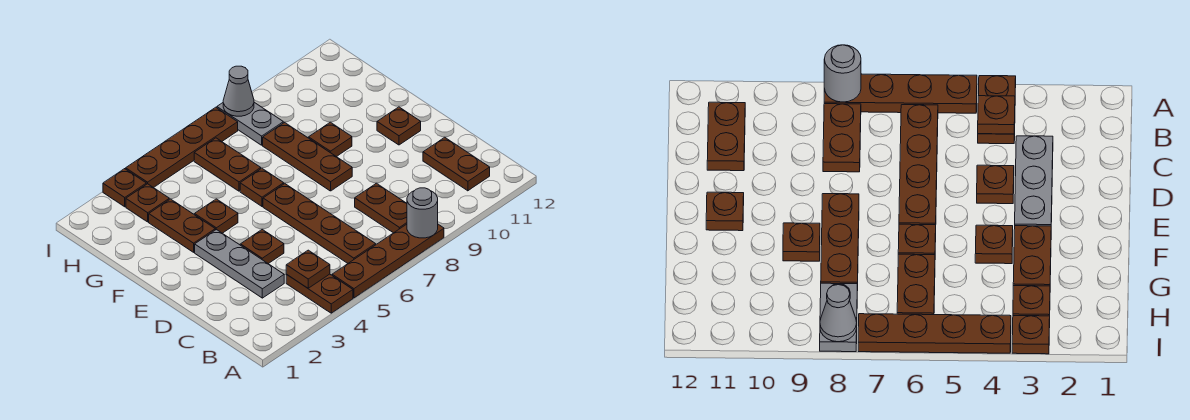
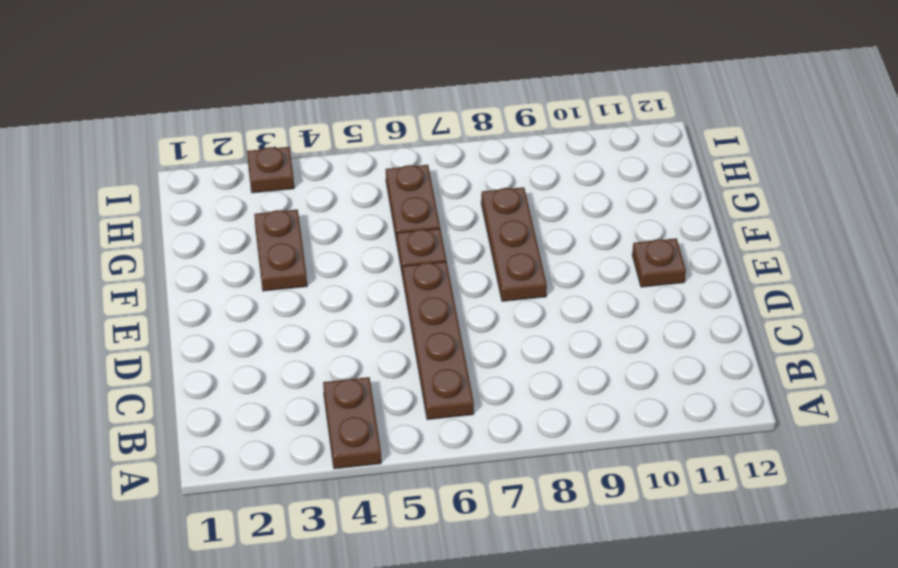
none -> brown 1x4 plate [332,224,444,298]
none -> brown 1x2 plate [355,183,407,233]
none -> brown 1x2 plate [423,137,490,191]

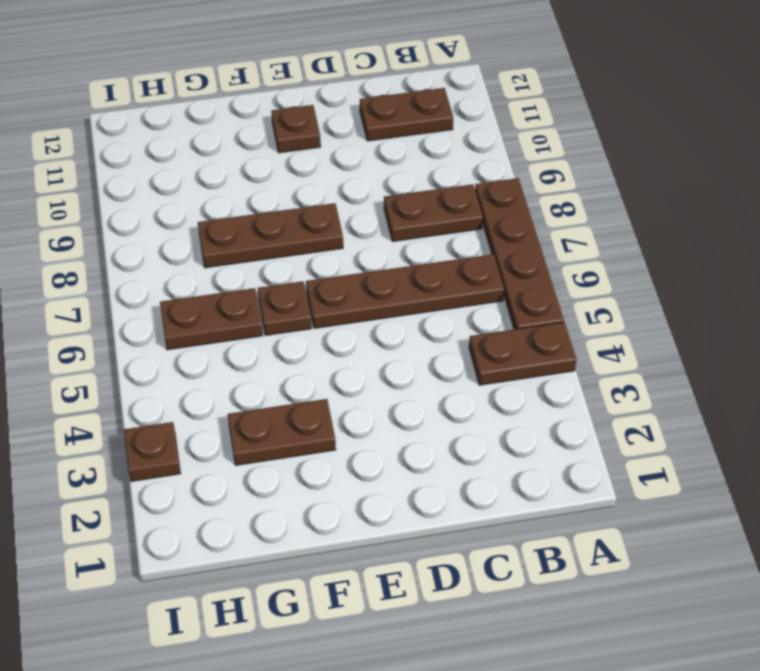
none -> grey 1x3 plate [195,229,284,298]
none -> brown 1x1 plate [240,230,284,264]
none -> brown 1x1 plate [195,199,238,233]

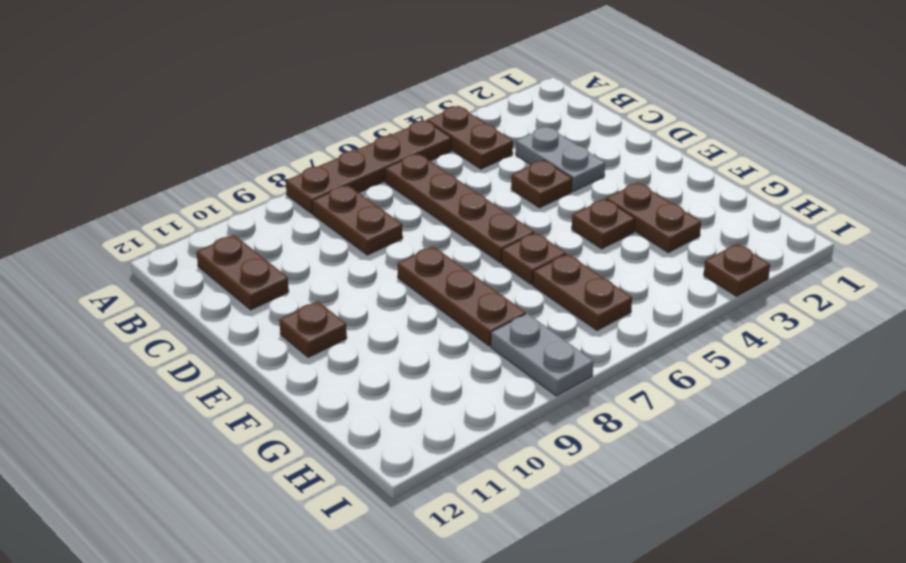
grey 1x2 plate [516,127,605,191] -> grey 1x3 plate [195,229,284,298]
none -> brown 1x1 plate [309,122,352,157]
none -> brown 1x1 plate [126,184,169,222]
none -> brown 1x4 plate [126,107,238,188]

